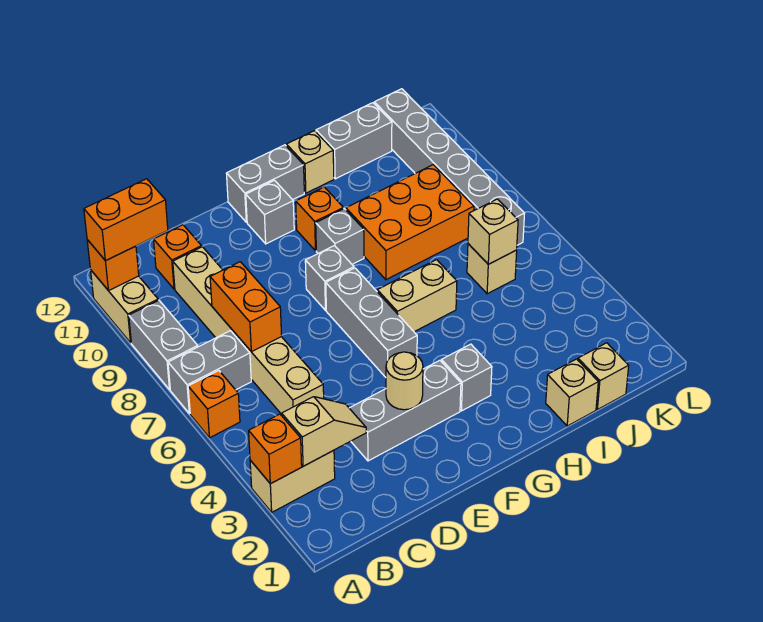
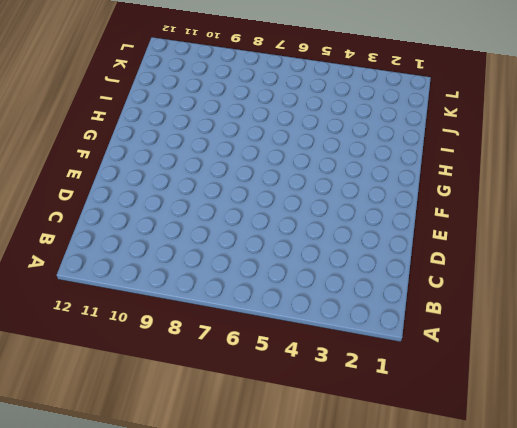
none -> tan 1x2 brick [250,450,335,512]
none -> orange 1x1 brick [188,371,240,438]
none -> grey 1x2 brick [168,331,251,414]
none -> grey 1x2 brick [129,300,198,390]

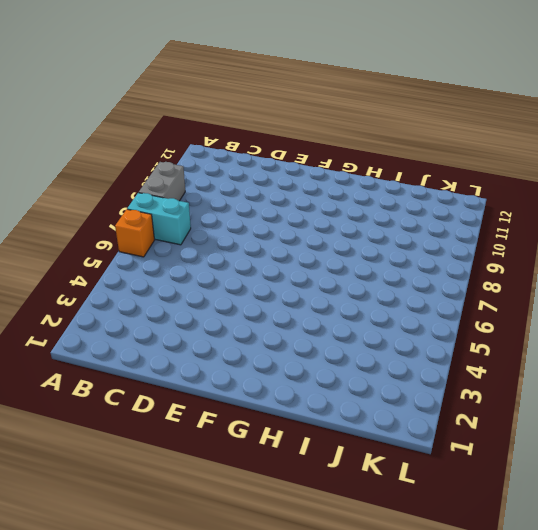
cyan 1x2 brick [127,193,191,245] -> grey 1x2 brick [168,331,251,414]
none -> tan 1x2 brick [250,450,335,512]
none -> tan 1x2 brick [91,271,158,343]
none -> tan 1x6 brick [173,247,324,414]
none -> orange 1x1 brick [154,225,202,289]

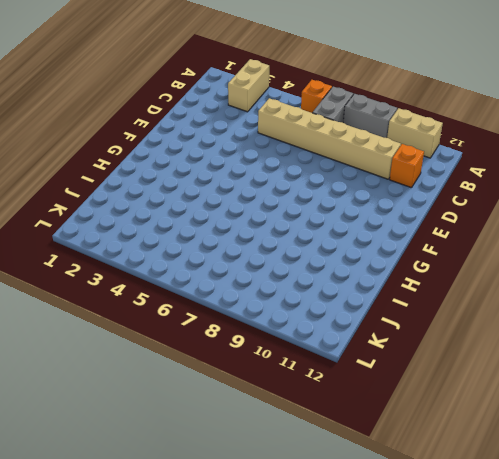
none -> grey 1x3 brick [349,360,461,461]
none -> grey 1x3 brick [326,268,417,377]
none -> grey 1x1 brick [305,246,354,310]
none -> grey 1x1 brick [246,180,294,244]

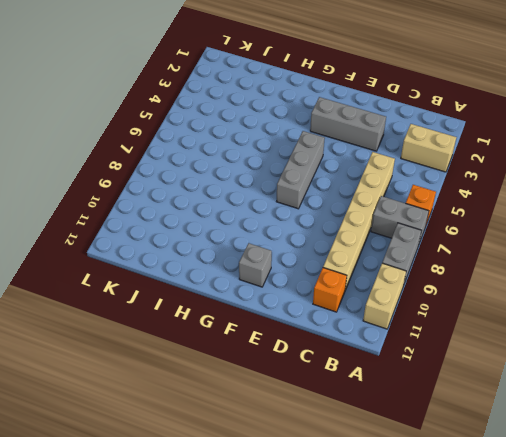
none -> grey 1x1 brick [305,246,354,310]
none -> grey 1x2 brick [226,145,304,222]
none -> grey 1x1 brick [441,344,492,411]
none -> tan 1x2 brick [377,260,457,332]

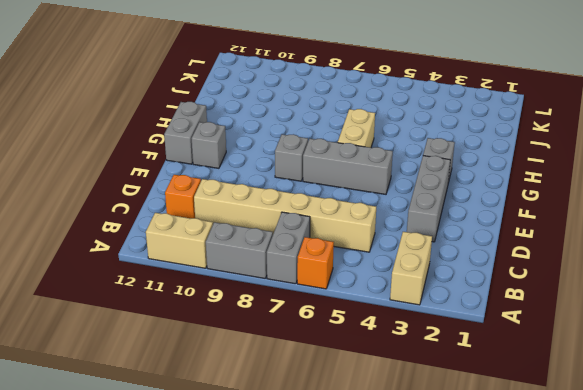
none -> grey 1x1 brick [316,209,364,264]
none -> orange 1x1 brick [296,187,343,251]
none -> orange 2x3 brick [346,165,474,280]
none -> tan 1x1 brick [286,131,334,193]

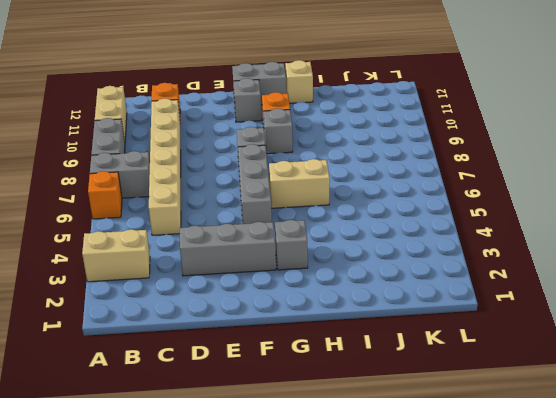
none -> orange 2x3 brick [346,165,474,280]
none -> tan 1x1 brick [546,359,598,426]
none -> grey 1x2 brick [316,103,392,179]
none -> tan 1x1 brick [578,343,629,410]

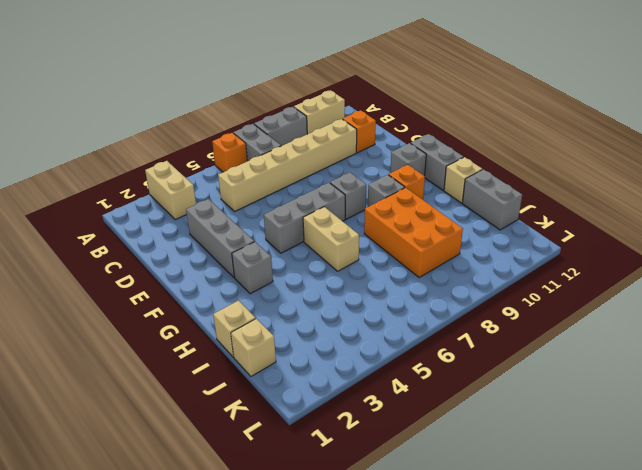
none -> tan 1x1 brick [467,244,517,294]
none -> grey 1x6 brick [374,89,525,245]
none -> orange 1x1 brick [249,414,302,484]
none -> orange 1x1 brick [87,240,139,291]

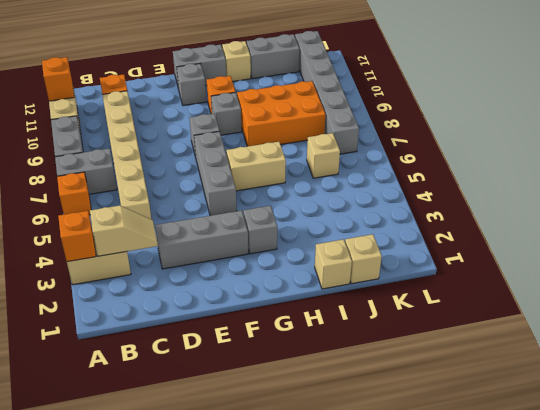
none -> orange 1x2 brick [210,262,282,352]
none -> tan 1x1 round brick [386,352,423,410]
none -> tan 1x1 brick [468,199,518,264]
none -> orange 1x2 brick [84,179,168,261]

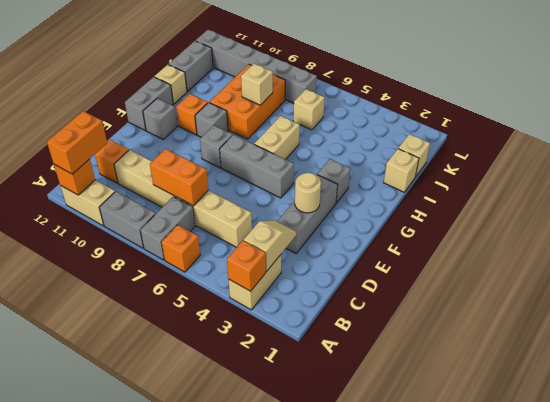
tan 1x1 brick [241,64,273,105] -> tan 1x1 brick moved to [468,199,518,264]

